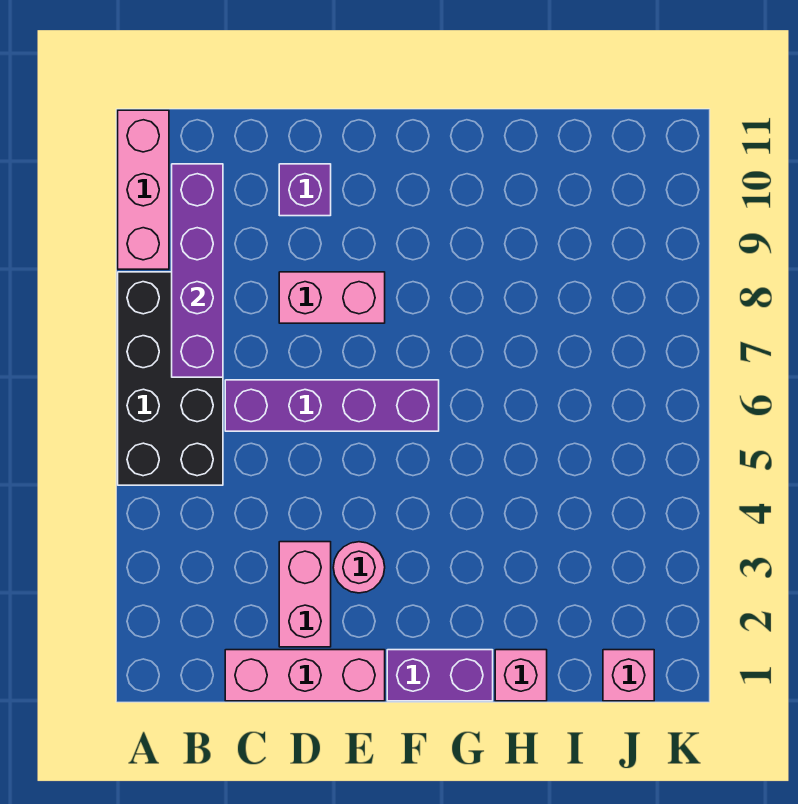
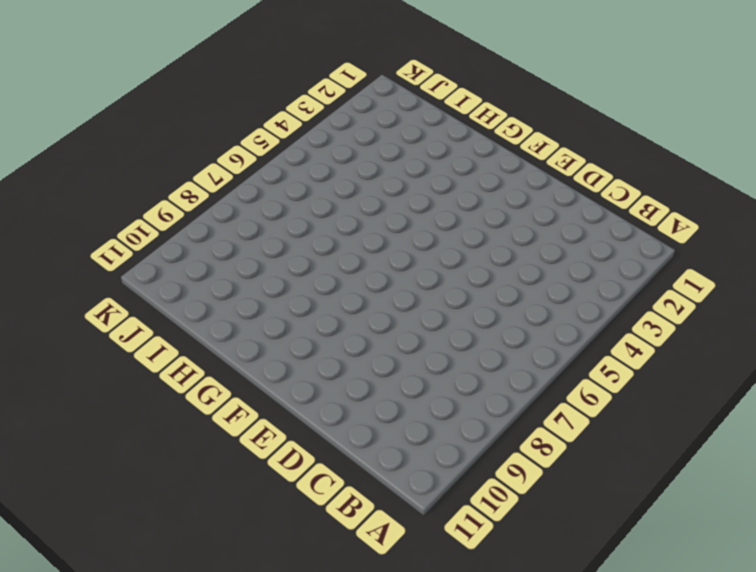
none -> black 2x4 brick [118,272,223,485]
none -> pink 1x3 brick [118,110,169,269]
none -> pink 1x3 brick [225,650,385,701]

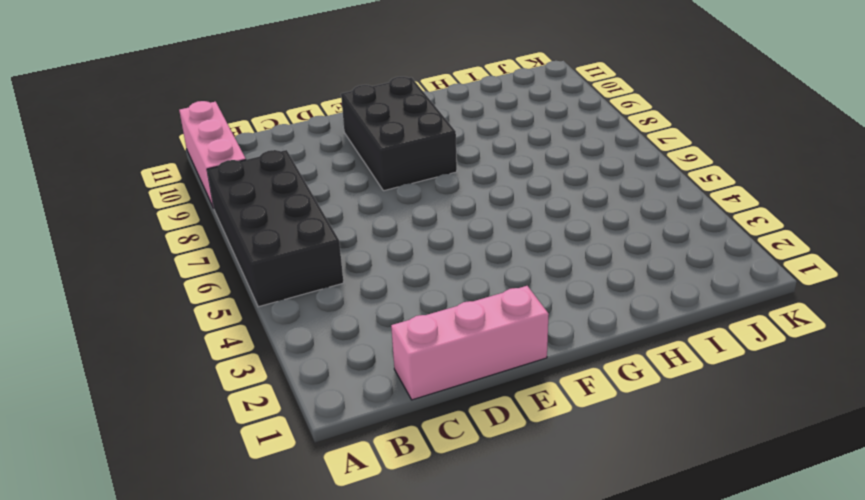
black 2x3 brick [341,77,457,191] -> pink 1x2 brick [279,272,385,323]
none -> purple 1x4 brick [225,380,439,431]
none -> pink 1x2 brick [279,542,331,647]
none -> purple 1x1 brick [279,164,331,216]

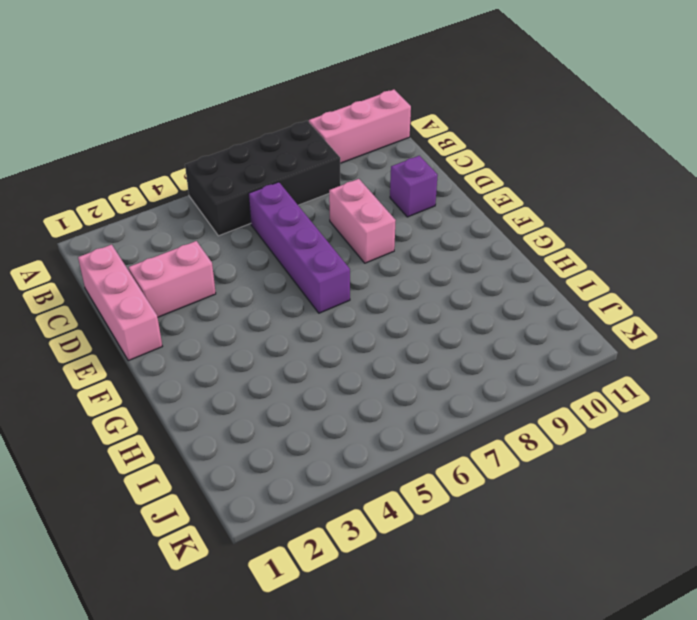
none -> pink 1x1 round brick [333,542,385,593]
none -> purple 1x2 brick [387,650,493,701]
none -> pink 1x1 brick [495,650,547,701]

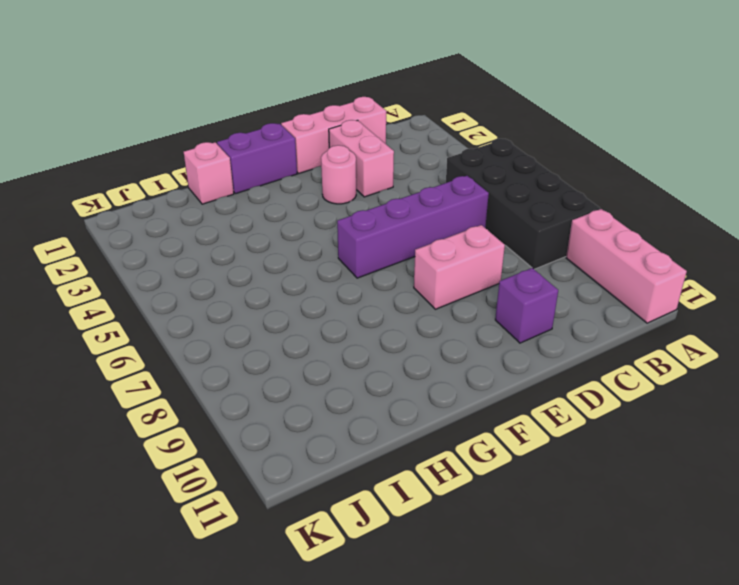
none -> pink 1x1 brick [603,650,654,701]
none -> purple 1x4 brick [172,164,223,377]

